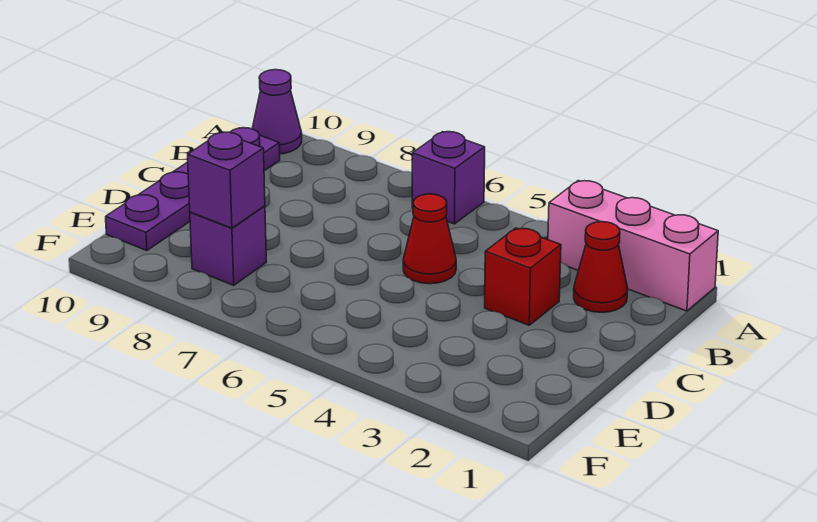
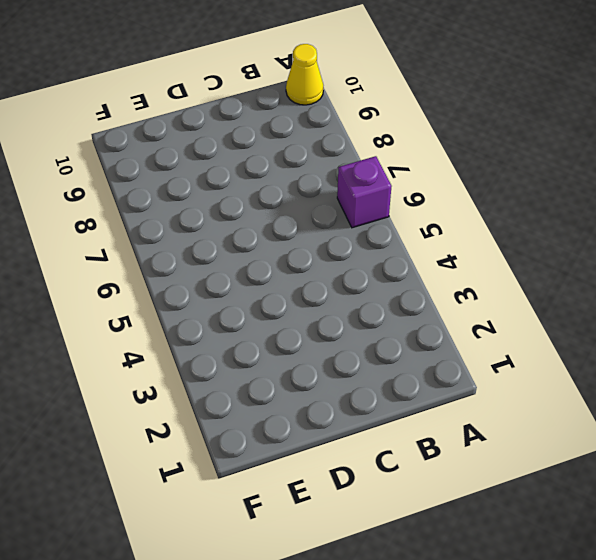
yellow 1x1 cone [286,44,323,105] -> purple 1x1 cone [252,70,302,154]
none -> pink 1x3 brick [548,181,718,311]
none -> red 1x1 cone [574,222,628,312]

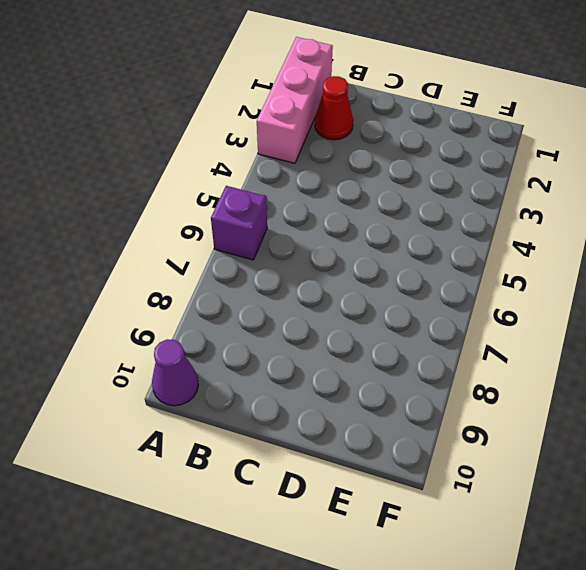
none -> purple 1x4 plate [106,128,280,251]
none -> red 1x1 brick [485,228,561,325]

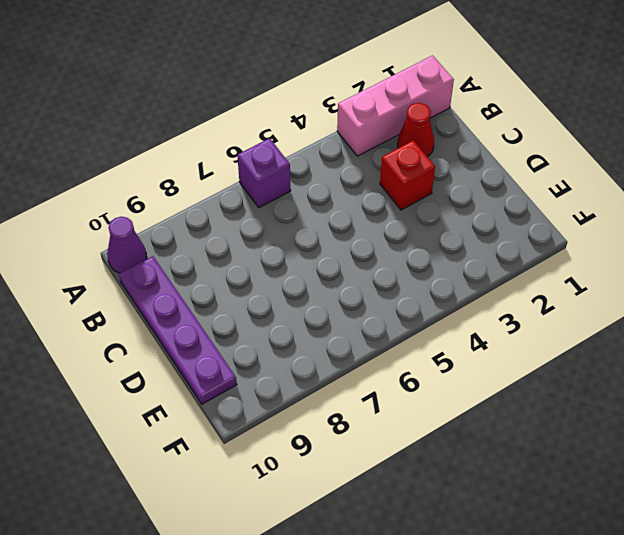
none -> red 1x1 cone [403,194,456,284]
none -> purple 1x1 brick [190,206,266,285]

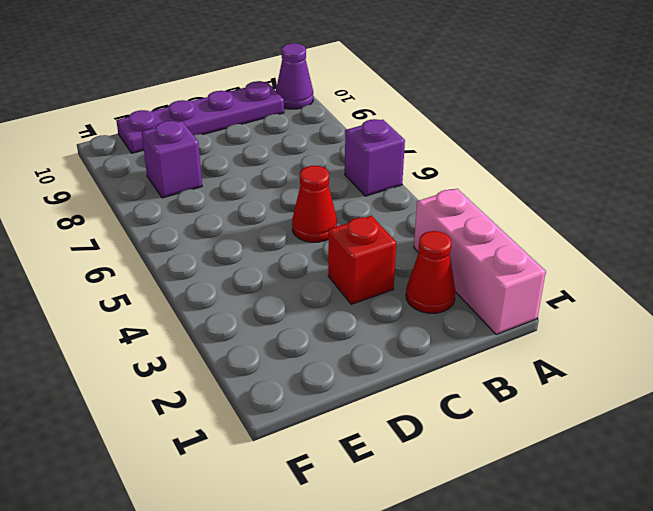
none -> purple 1x1 brick [188,132,265,228]

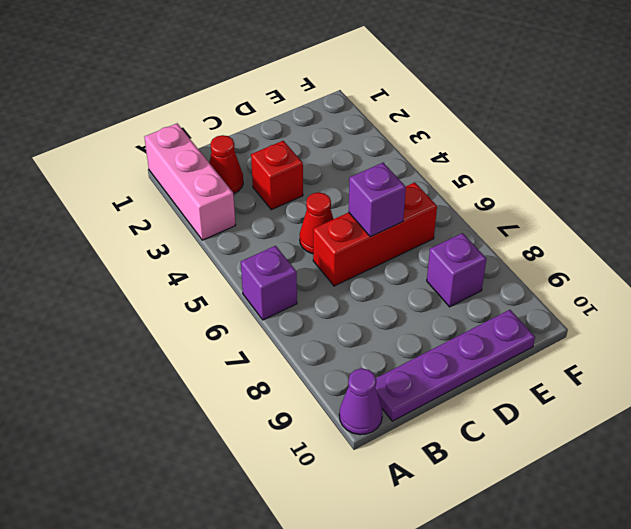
red 1x3 brick [313,182,437,286] -> none
purple 1x1 brick [349,163,406,237] -> purple 1x1 brick moved to [188,132,265,228]

